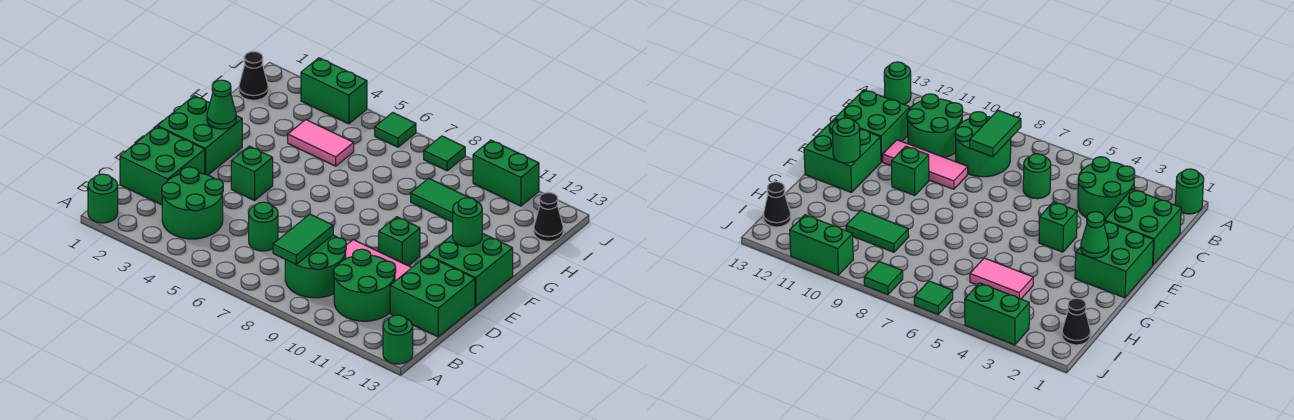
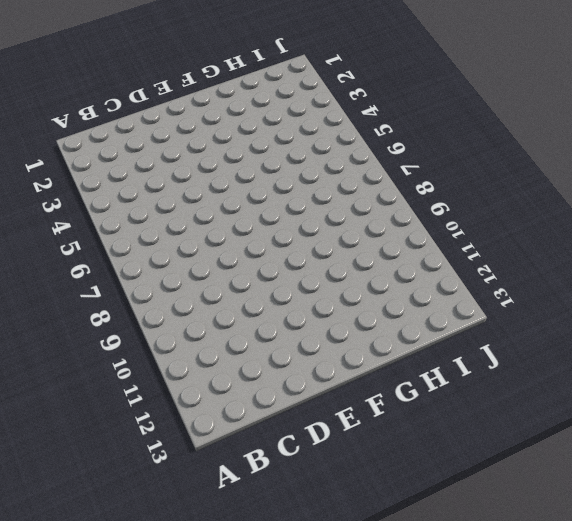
none -> green 1x1 round brick [88,174,118,223]
none -> green 1x1 round brick [383,315,413,364]
none -> green 2x2 round brick [162,167,223,239]

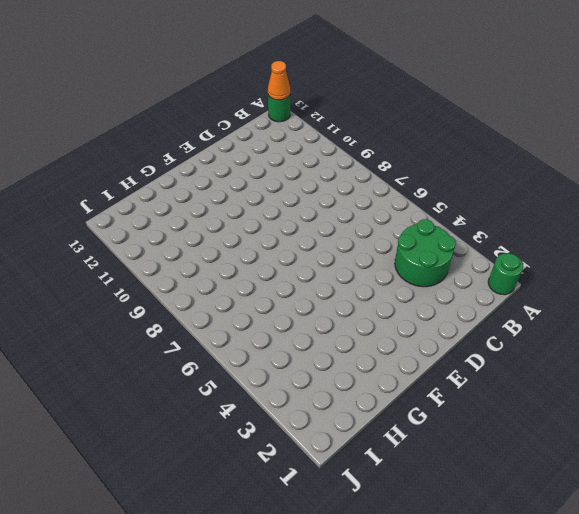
orange 1x1 cone [268,61,290,100] -> none
none -> green 2x2 round brick [285,235,346,298]
none -> green 2x2 round brick [334,249,396,321]
none -> green 2x2 brick [120,126,205,205]

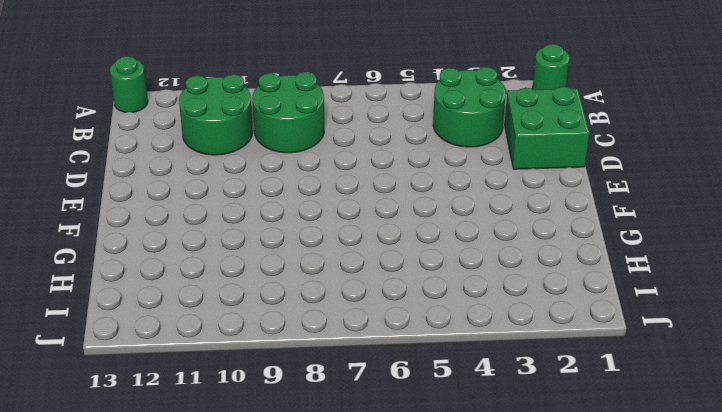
none -> green 1x1 round brick [249,202,278,251]
none -> green 2x2 brick [390,256,475,337]
none -> pink 1x3 tile [346,240,412,281]

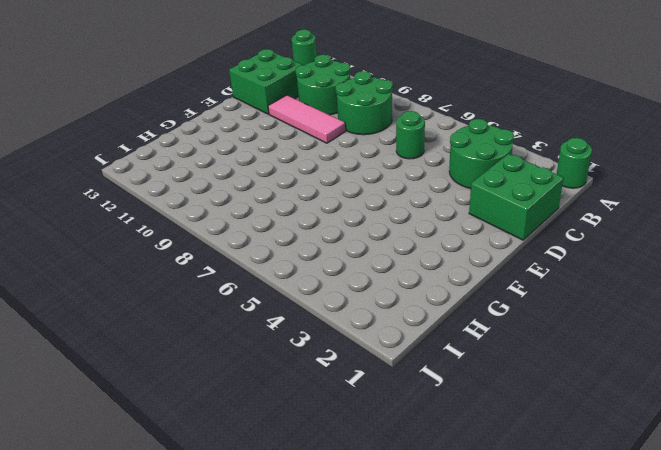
none -> green 2x2 brick [158,96,242,175]
none -> green 1x1 brick [231,146,273,200]
none -> green 1x1 brick [379,217,420,266]

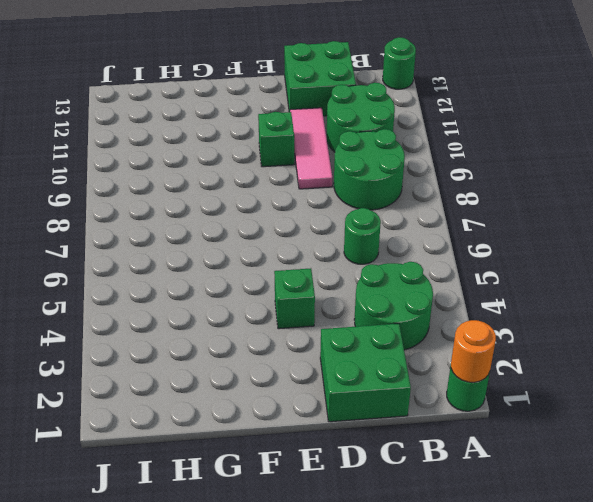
orange 1x1 round brick [451,320,496,382] -> none
none -> green 2x2 brick [158,96,242,175]
none -> green 2x2 brick [428,233,513,306]
none -> pink 1x2 tile [288,120,354,166]

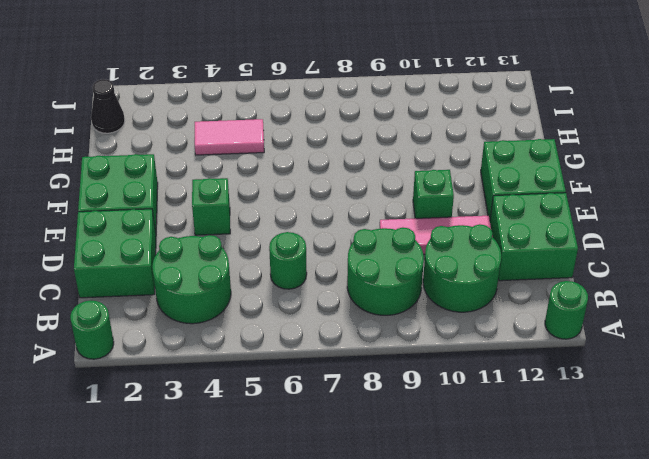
none -> green 1x2 tile [411,178,469,222]
none -> black 1x1 cone [534,193,563,241]
none -> green 1x2 brick [301,58,367,124]

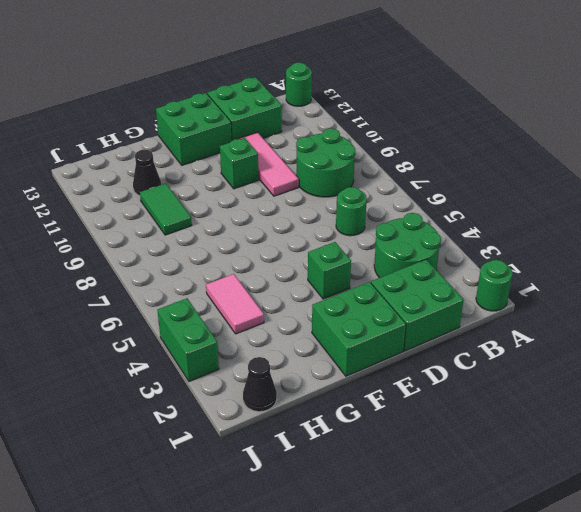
black 1x1 cone [133,150,161,196] -> black 1x1 cone moved to [534,193,563,241]
none -> green 2x2 round brick [334,249,396,321]
none -> green 1x1 tile [375,112,416,147]
none -> green 1x1 tile [424,136,465,171]

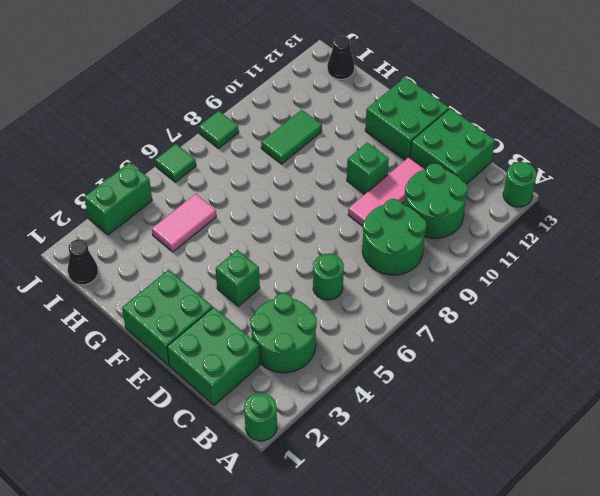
none -> green 1x2 brick [473,140,539,206]
none -> green 1x2 tile [273,214,333,264]
none -> green 1x1 cone [207,80,236,129]

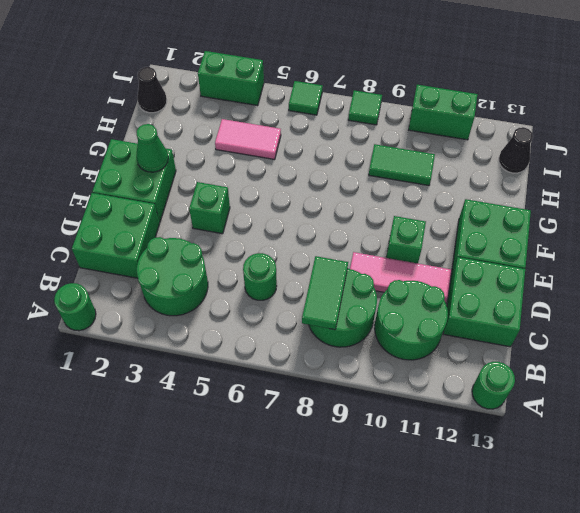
none -> green 1x1 round brick [452,198,482,247]

